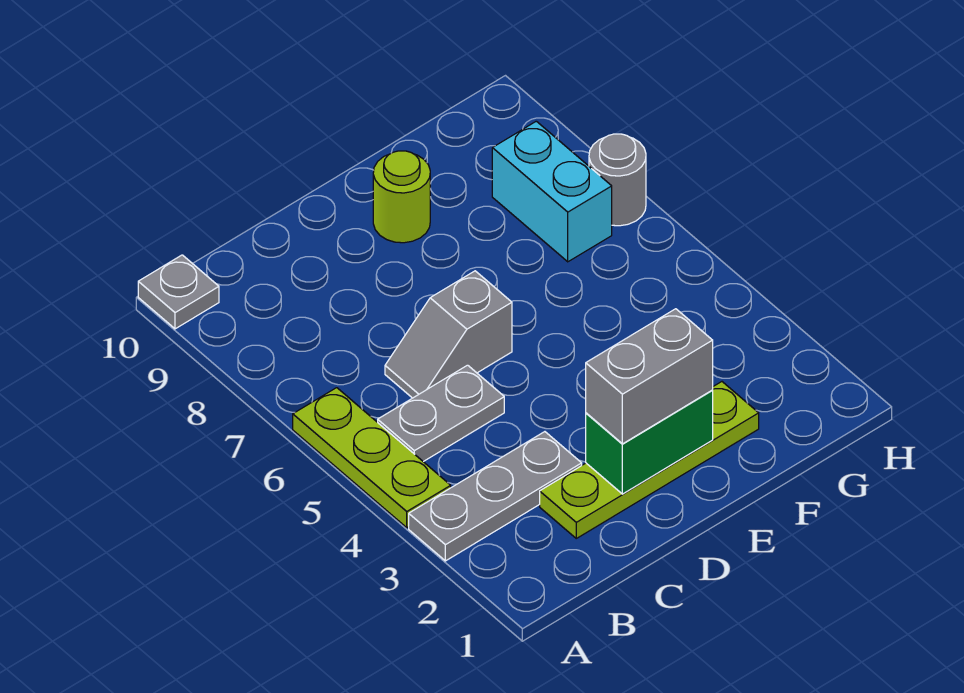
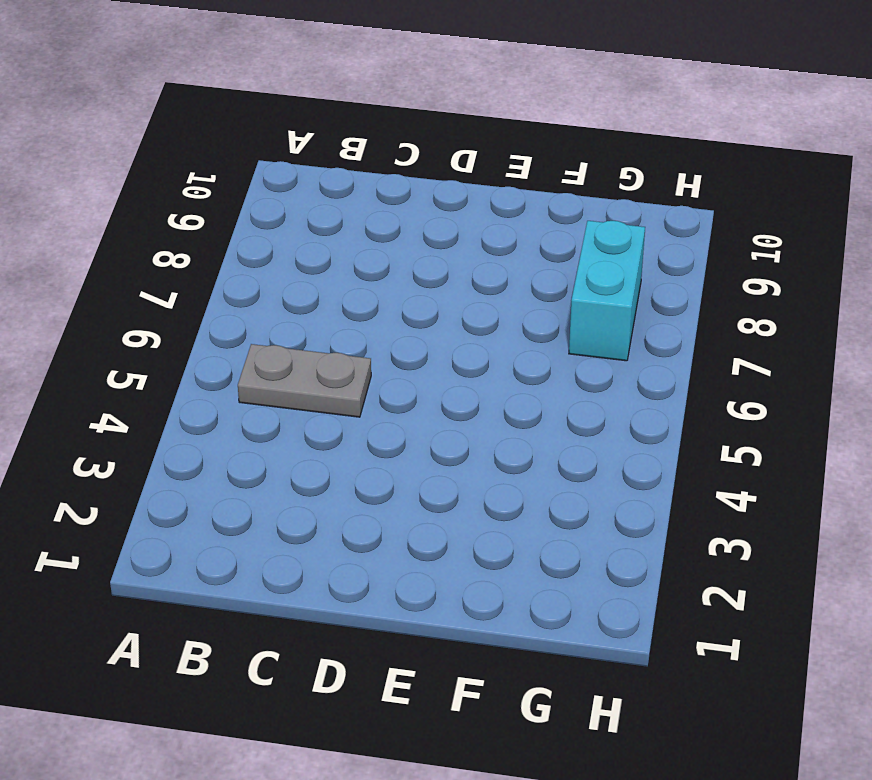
none -> grey 1x3 plate [409,432,582,561]
none -> lime 1x3 plate [293,388,451,528]

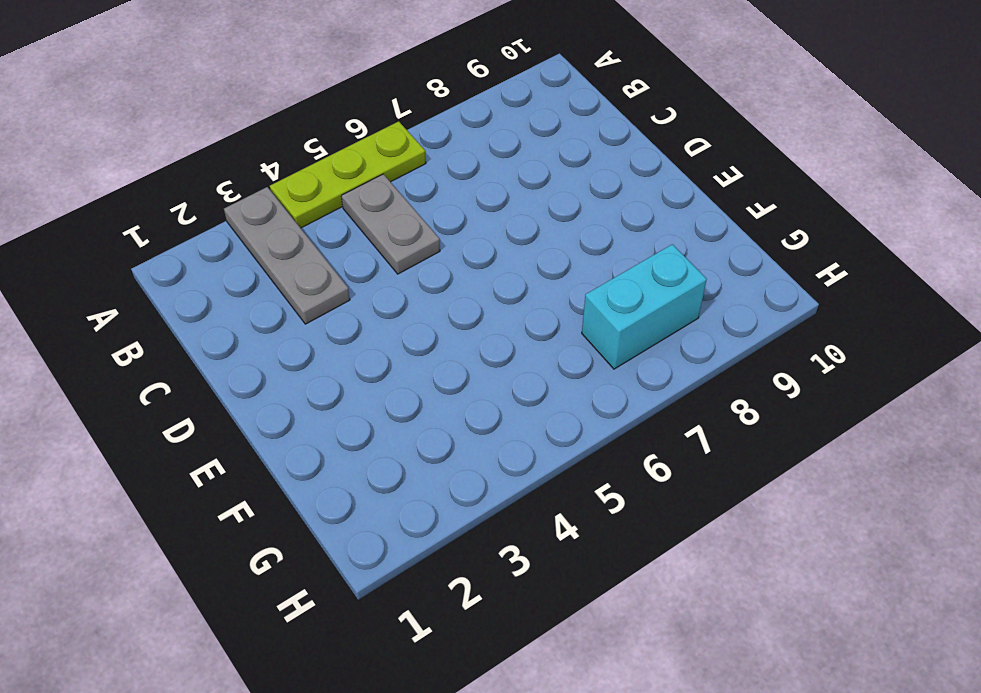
none -> grey 1x1 plate [138,255,219,329]
none -> lime 1x4 plate [540,382,759,538]

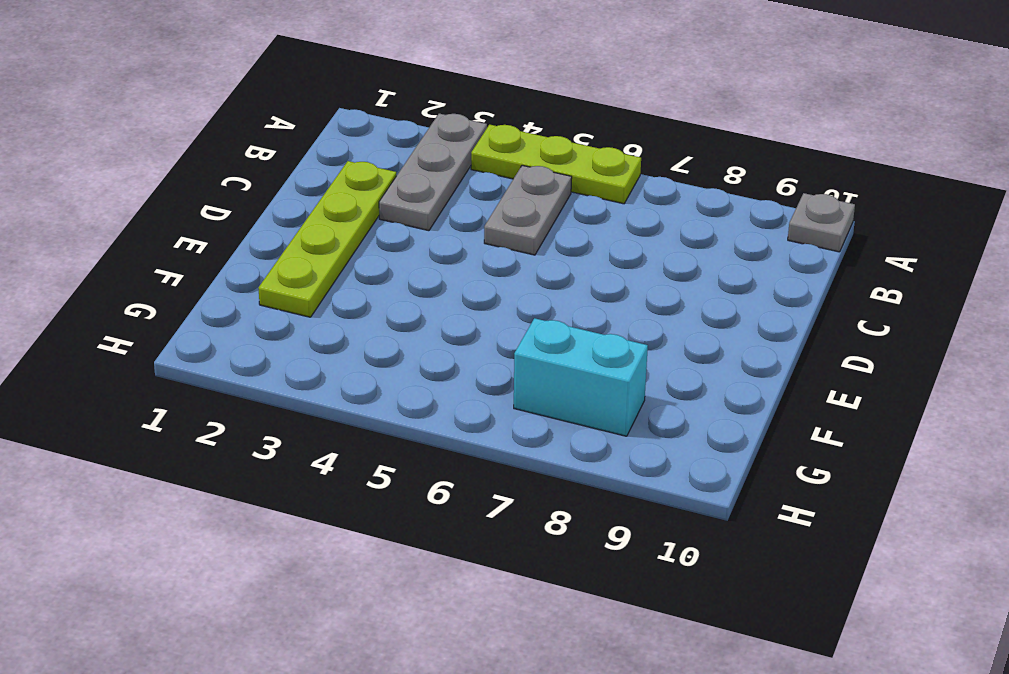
none -> grey 1x2 slope [385,271,512,398]
none -> lime 1x1 round brick [373,151,430,243]

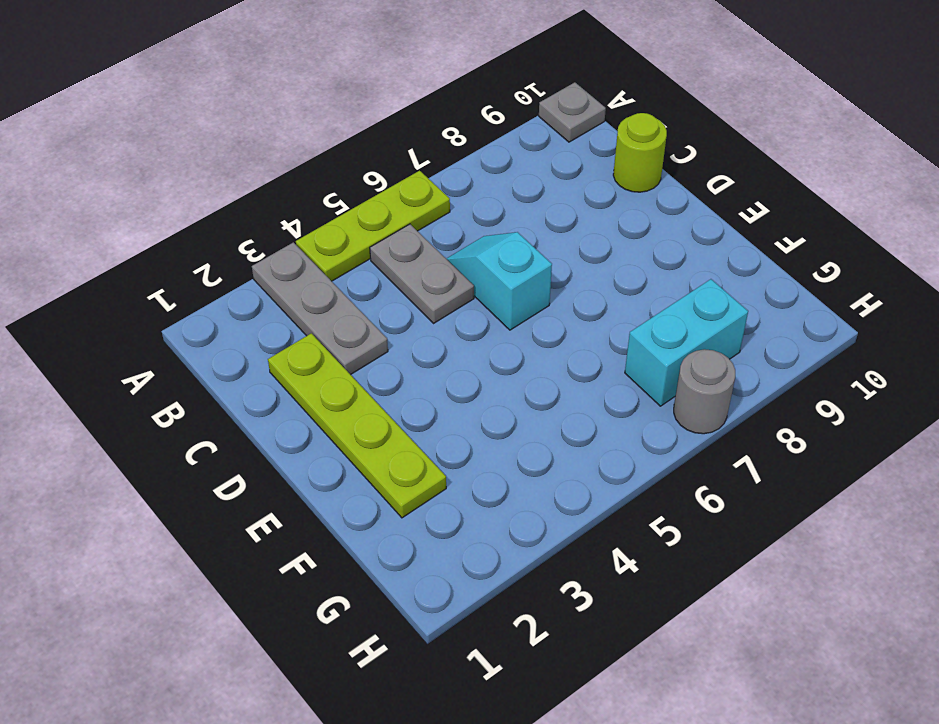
cyan 1x2 slope [446,232,552,330] -> grey 1x2 slope [385,271,512,398]
lime 1x1 round brick [613,113,667,192] -> lime 1x1 round brick moved to [373,151,430,243]
none -> green 1x2 brick [586,391,713,494]
none -> grey 1x2 brick [586,309,713,444]

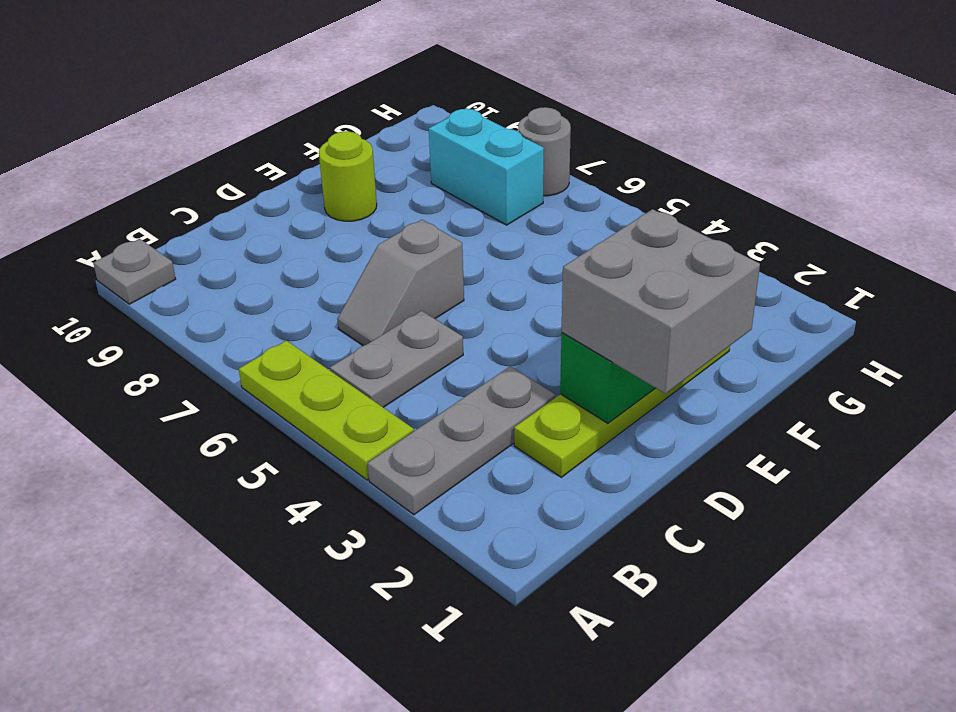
grey 2x2 brick [562,209,760,394] -> grey 1x2 brick [586,309,713,444]

